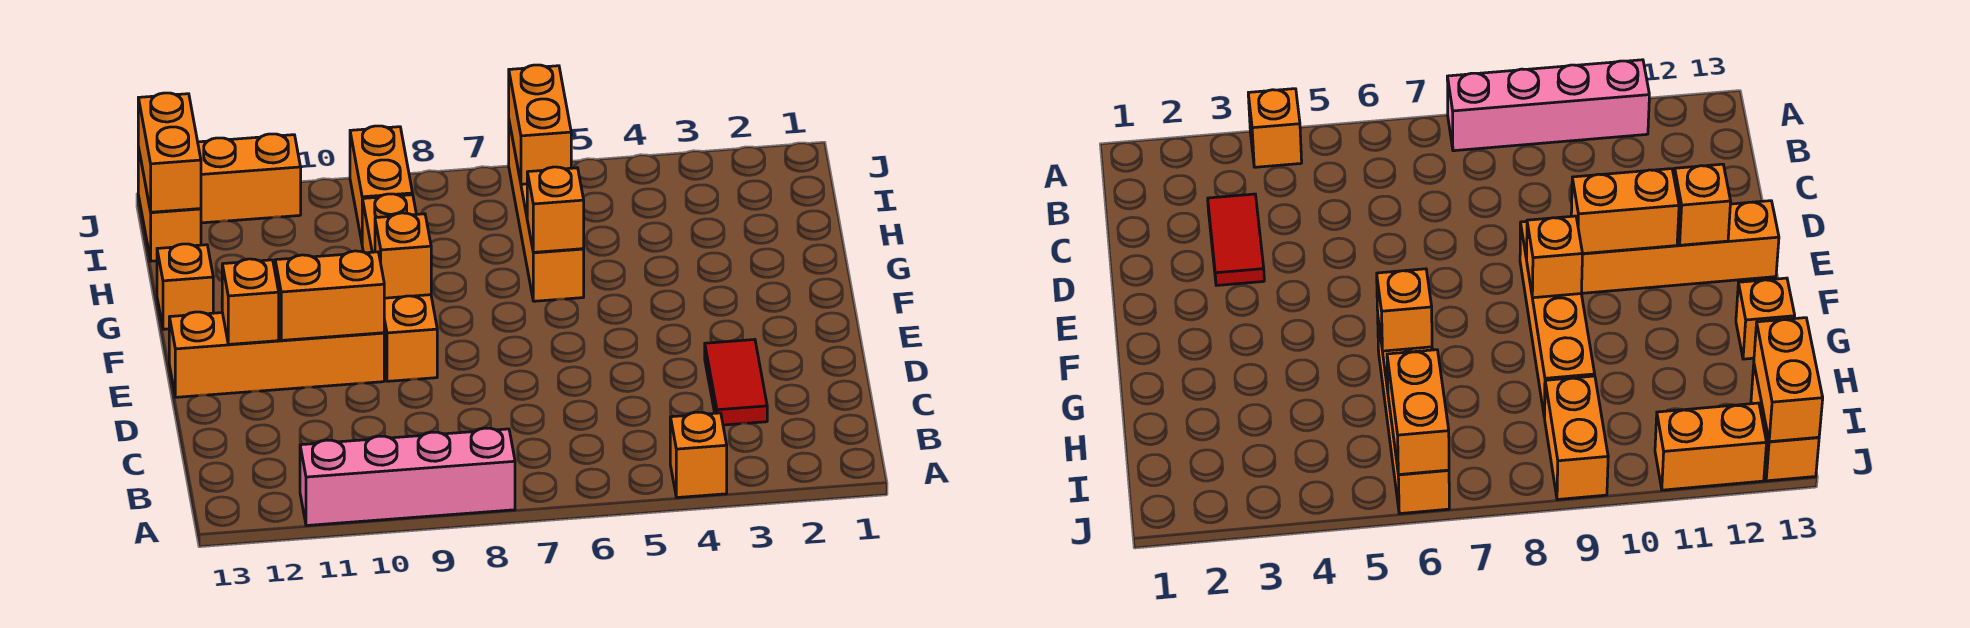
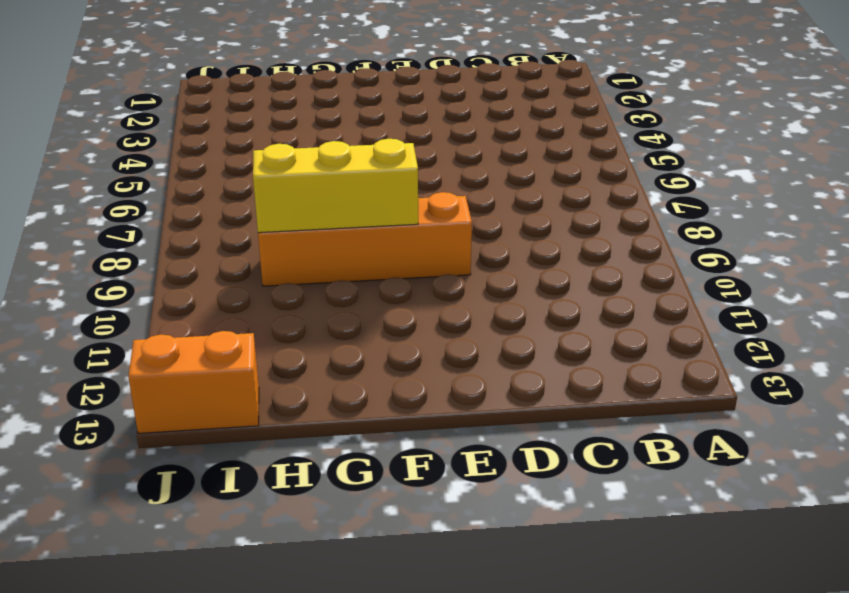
yellow 1x3 brick [253,139,418,233] -> orange 1x1 brick [375,213,431,298]
none -> orange 1x1 brick [670,412,727,498]
none -> pink 1x4 brick [300,428,515,526]
none -> red 1x2 tile [705,340,767,425]

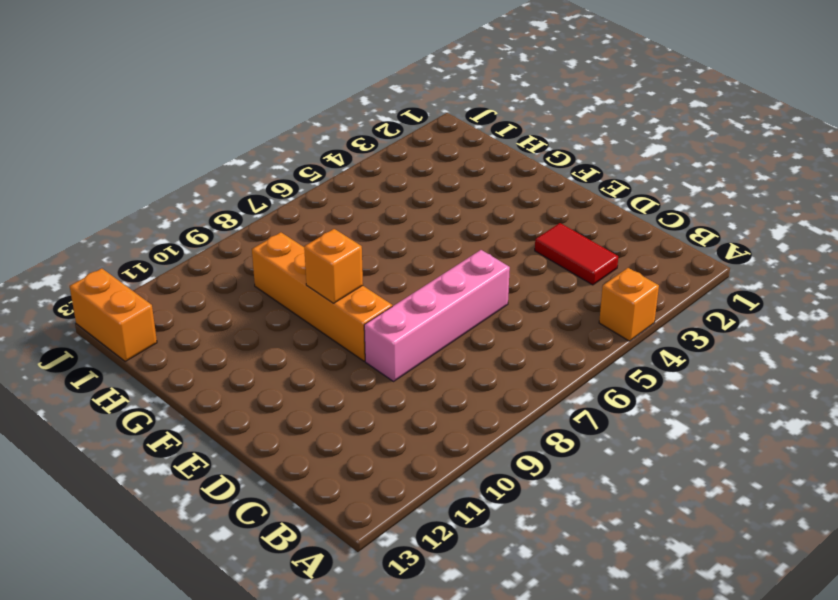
pink 1x4 brick [364,250,510,381] -> pink 1x4 brick moved to [300,428,515,526]
none -> orange 1x4 brick [169,312,384,397]
none -> orange 1x4 brick [509,122,584,301]
none -> orange 1x1 brick [157,244,213,329]

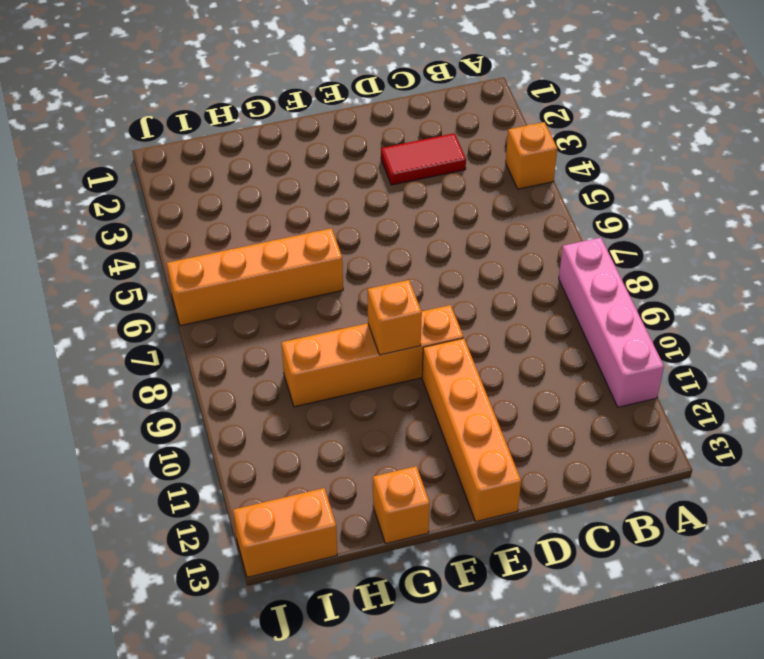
none -> orange 1x2 brick [350,126,413,242]
none -> orange 1x2 brick [198,134,301,223]
none -> orange 1x2 brick [275,251,384,340]

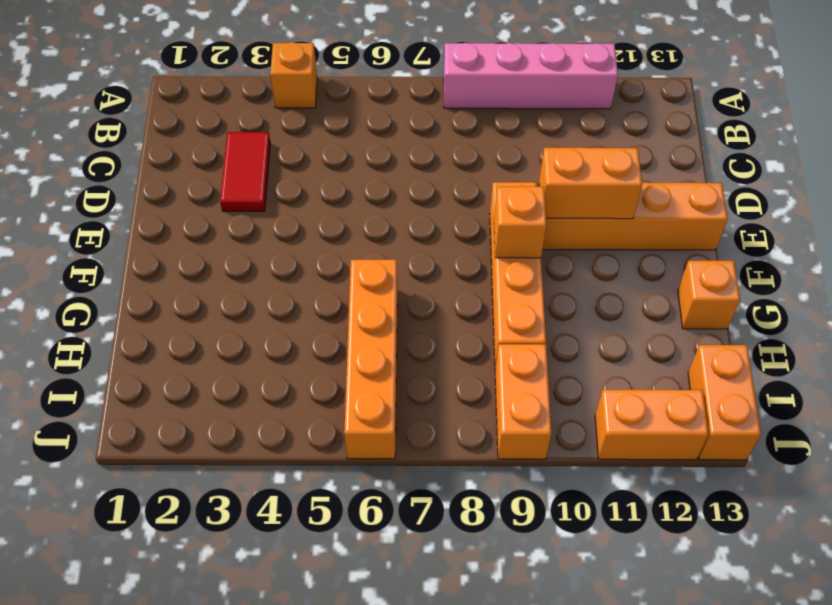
none -> orange 1x1 brick [222,259,279,344]
none -> orange 1x1 brick [527,167,584,252]
none -> orange 1x2 brick [509,65,571,184]

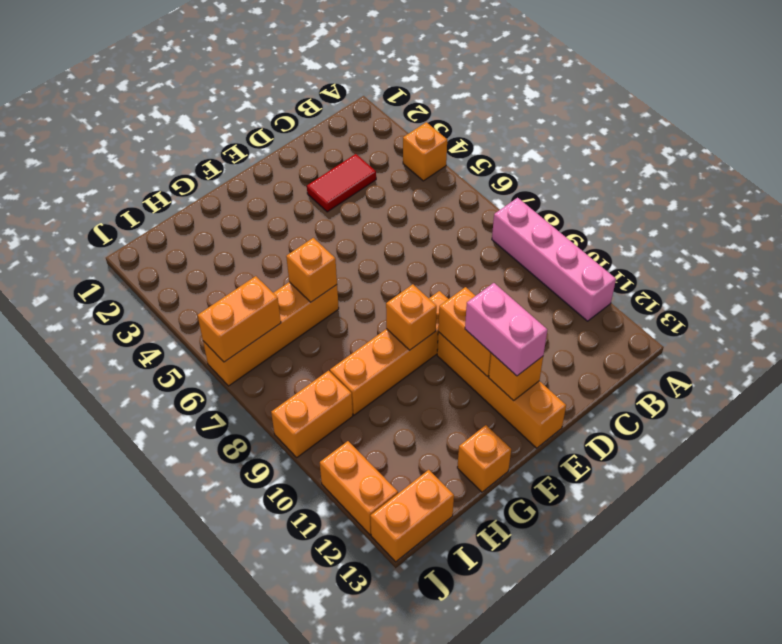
pink 1x2 brick [465,283,547,376] -> none
none -> orange 1x2 brick [138,93,201,212]

